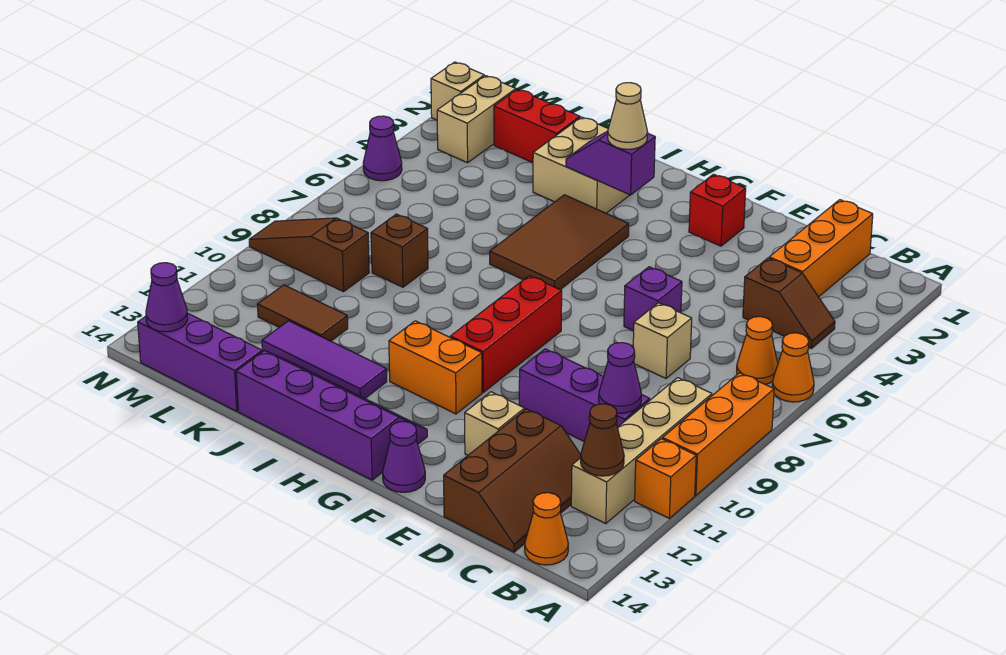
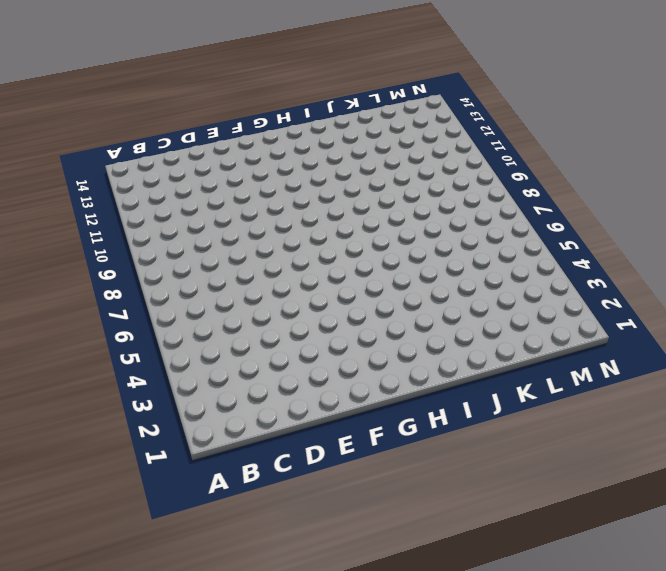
none -> orange 1x1 cone [772,333,814,402]
none -> orange 1x3 brick [663,373,774,496]
none -> orange 1x1 brick [635,439,696,518]
none -> brown 1x2 slope [743,258,835,348]

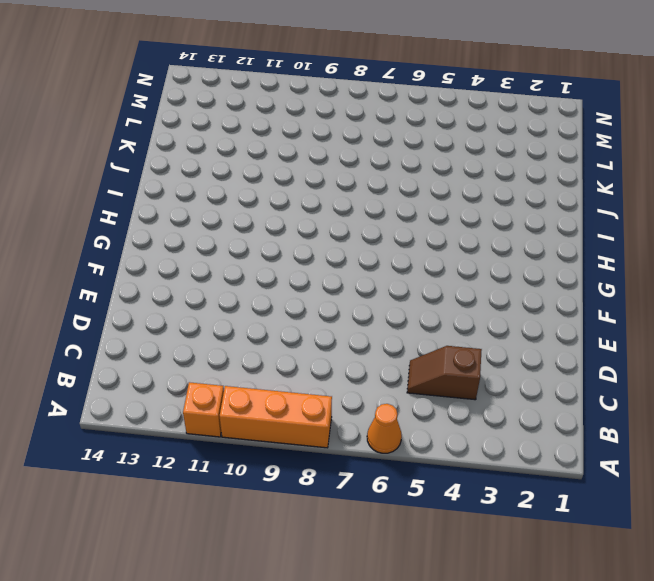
brown 1x2 slope [407,346,482,400] -> brown 1x2 slope turned to [743,258,835,348]
none -> orange 1x1 cone [737,317,778,385]
none -> tan 1x4 brick [571,378,712,524]
none -> orange 1x1 cone [525,493,568,565]
none -> orange 1x3 brick [769,200,873,297]

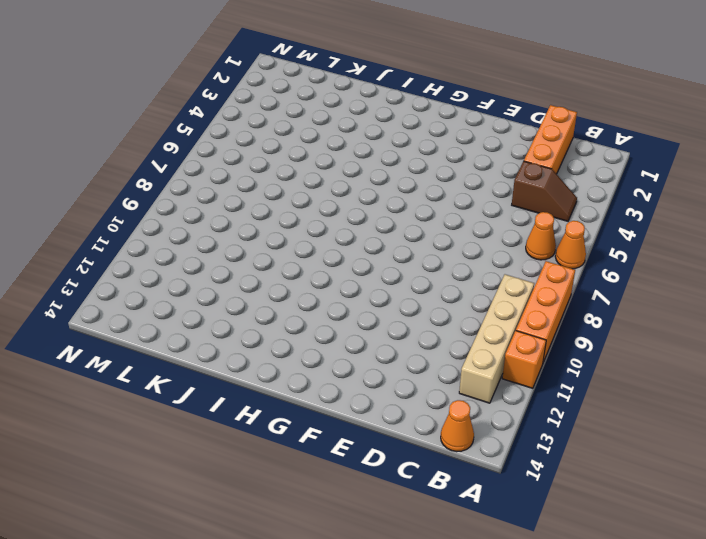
none -> purple 1x3 brick [519,349,650,441]
none -> brown 2x3 slope [444,409,581,552]
none -> tan 1x1 brick [633,303,692,378]
none -> purple 1x1 brick [624,267,682,331]

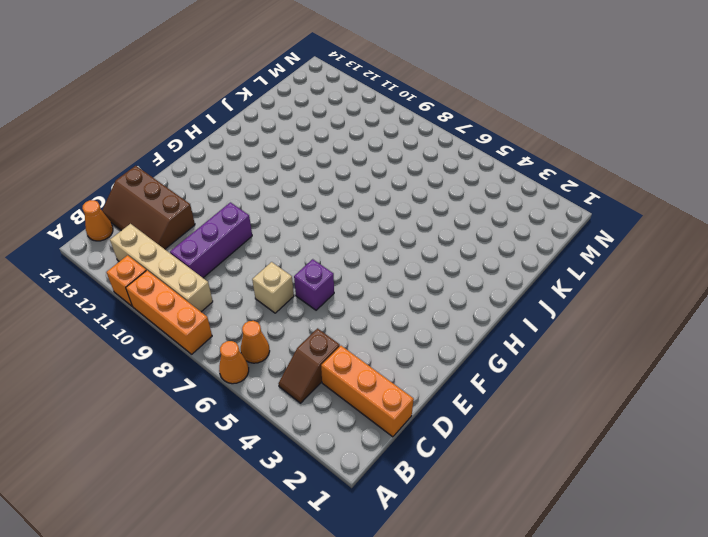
none -> tan 1x1 brick [465,392,525,455]
none -> red 1x1 brick [689,174,746,246]
none -> purple 1x1 cone [383,422,425,492]
none -> red 1x3 brick [450,276,562,392]

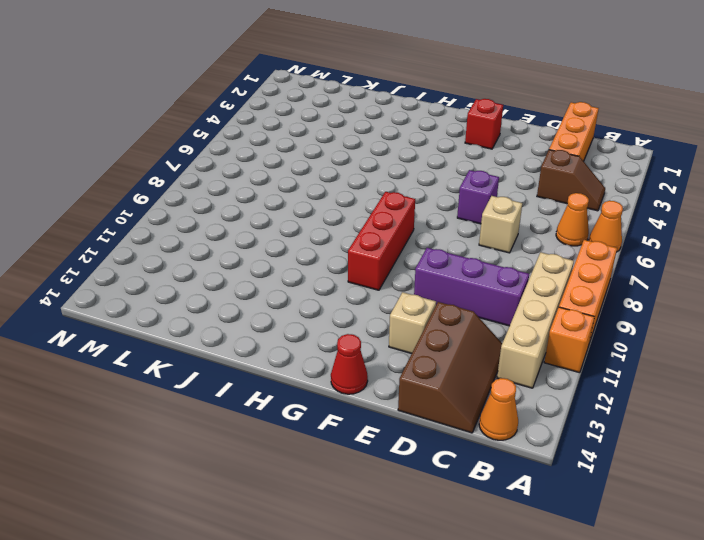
red 1x1 cone [331,334,368,394] -> purple 1x1 cone [383,422,425,492]
none -> orange 1x2 brick [389,321,482,414]
none -> purple 2x4 slope [236,351,427,480]
none -> brown 2x3 tile [490,195,629,290]
none -> tan 2x2 brick [533,117,630,213]

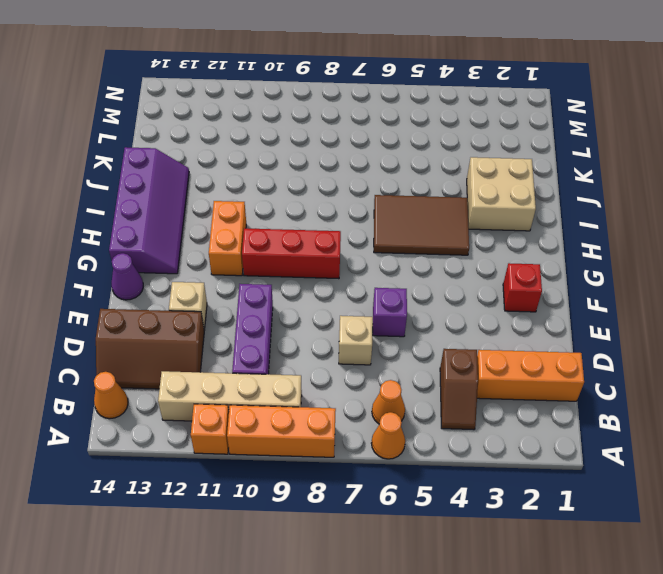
none -> purple 1x3 tile [262,321,387,398]
none -> red 1x2 brick [494,89,580,163]
none -> brown 1x1 brick [371,214,428,287]
none -> brown 1x2 tile [257,285,348,341]

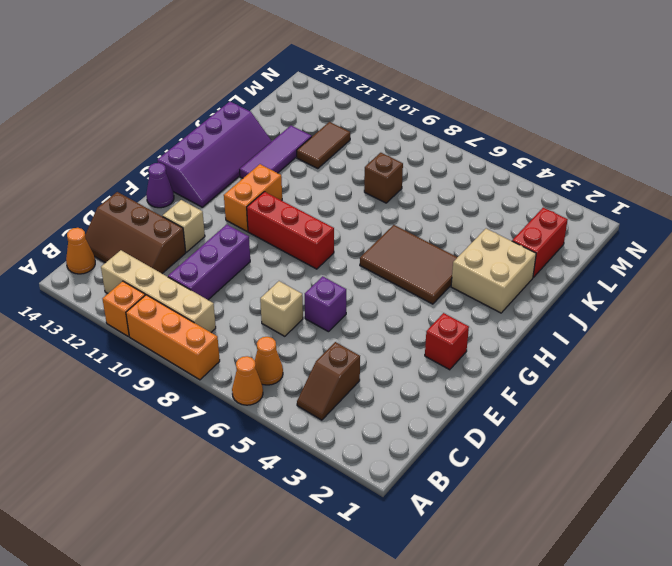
none -> orange 1x3 brick [769,200,873,297]
none -> purple 1x3 brick [138,313,262,411]
none -> brown 1x3 slope [249,218,369,292]
none -> tan 1x2 brick [437,76,516,163]

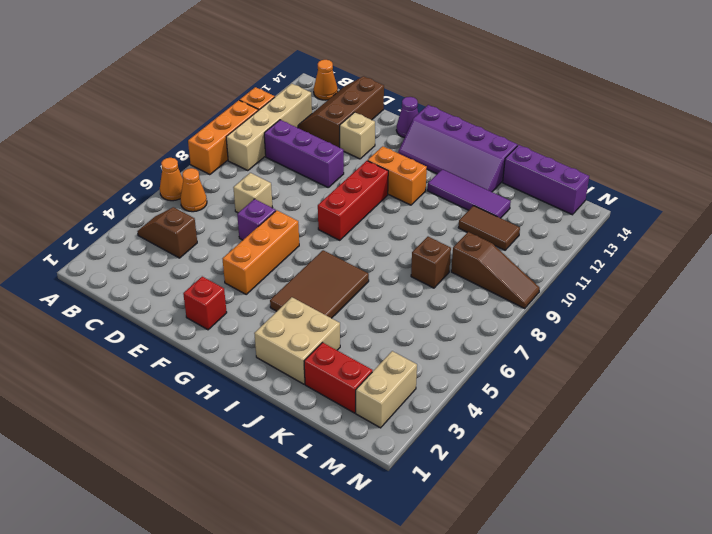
orange 1x3 brick [222,210,299,294] -> orange 1x3 brick moved to [769,200,873,297]
none -> tan 1x1 brick [431,62,484,120]
none -> purple 1x1 cone [363,116,402,181]
none -> brown 1x1 cone [581,404,624,476]
none -> purple 1x1 cone [599,343,641,413]

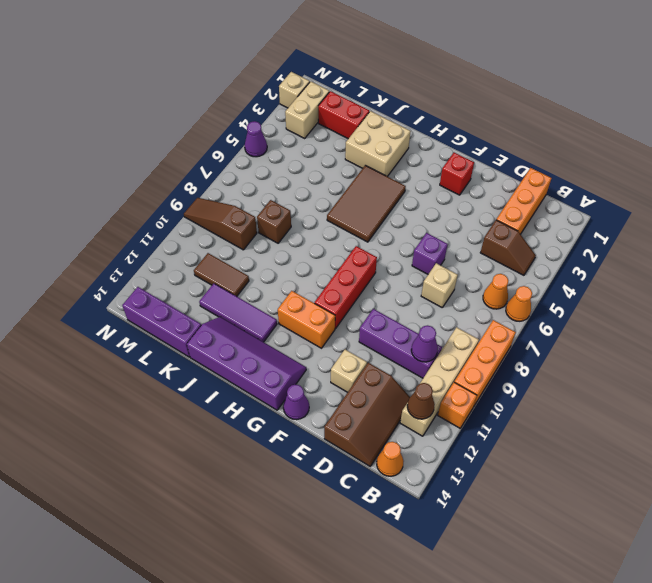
none -> purple 1x2 slope [566,131,655,195]
none -> purple 1x1 cone [146,263,188,332]
none -> tan 1x1 cone [608,83,647,149]

